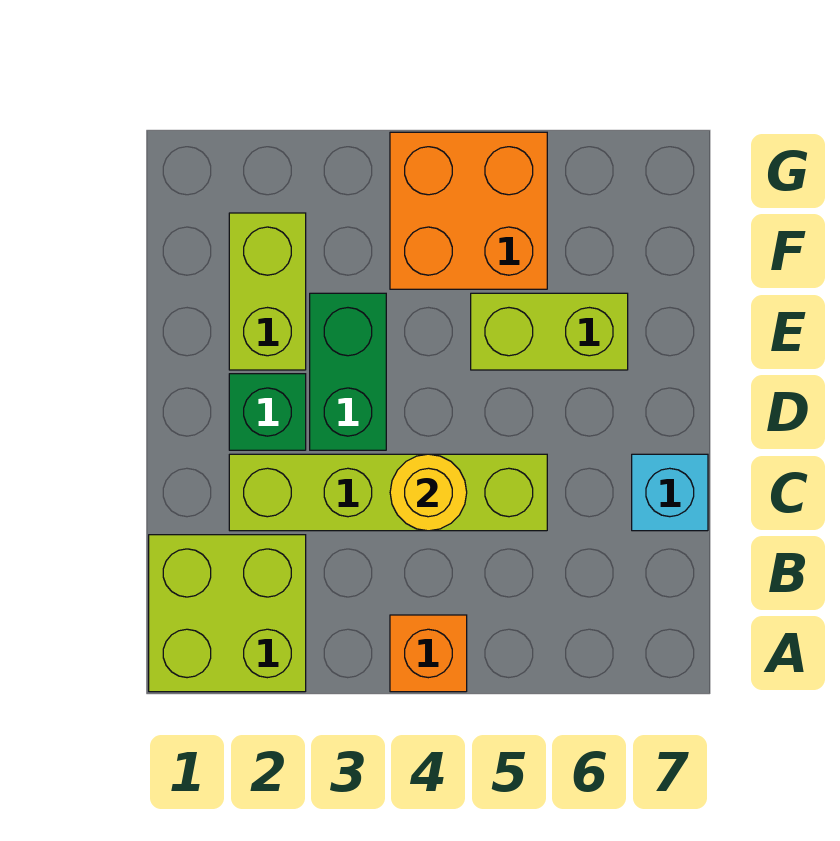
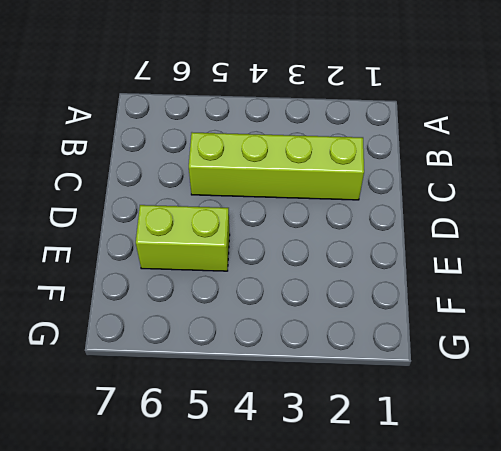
none -> lime 2x2 brick [149,535,306,692]
none -> orange 1x1 brick [390,615,467,692]

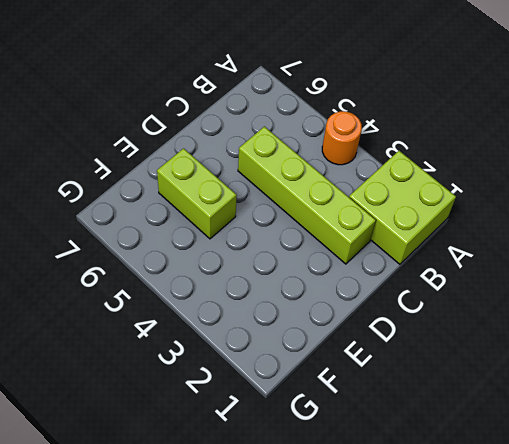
orange 1x1 round brick [322,111,362,165] -> orange 1x1 brick [390,615,467,692]
none -> cyan 1x1 brick [632,454,708,531]
none -> green 1x1 brick [229,374,306,450]

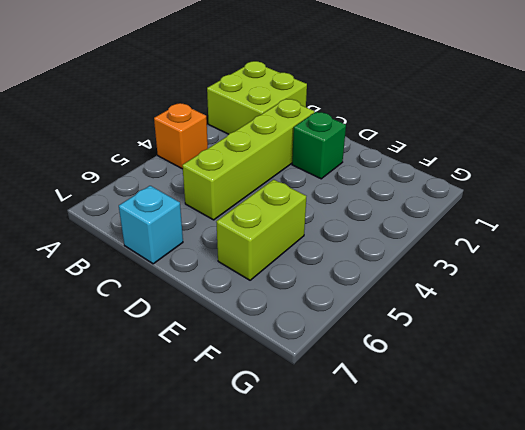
none -> green 1x2 brick [310,293,386,450]
none -> lime 1x2 brick [229,213,306,370]

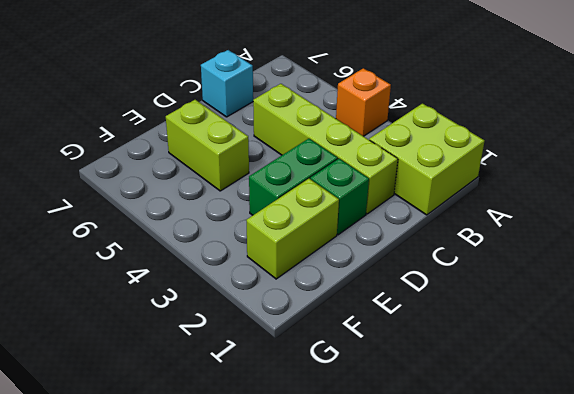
none -> orange 2x2 brick [390,132,547,289]
none -> yellow 1x1 round brick [390,454,467,531]

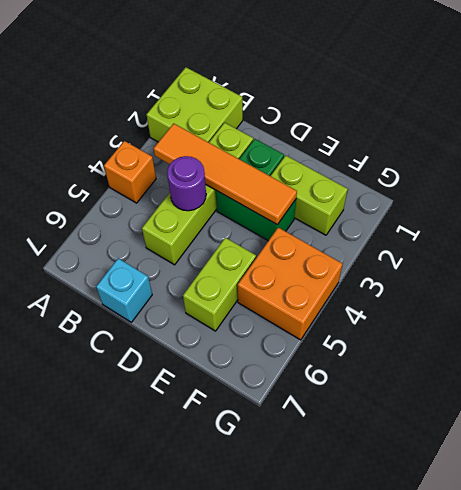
orange 1x4 tile [154,124,297,225] -> none
purple 1x1 round brick [167,156,206,211] -> yellow 1x1 round brick [390,454,467,531]

